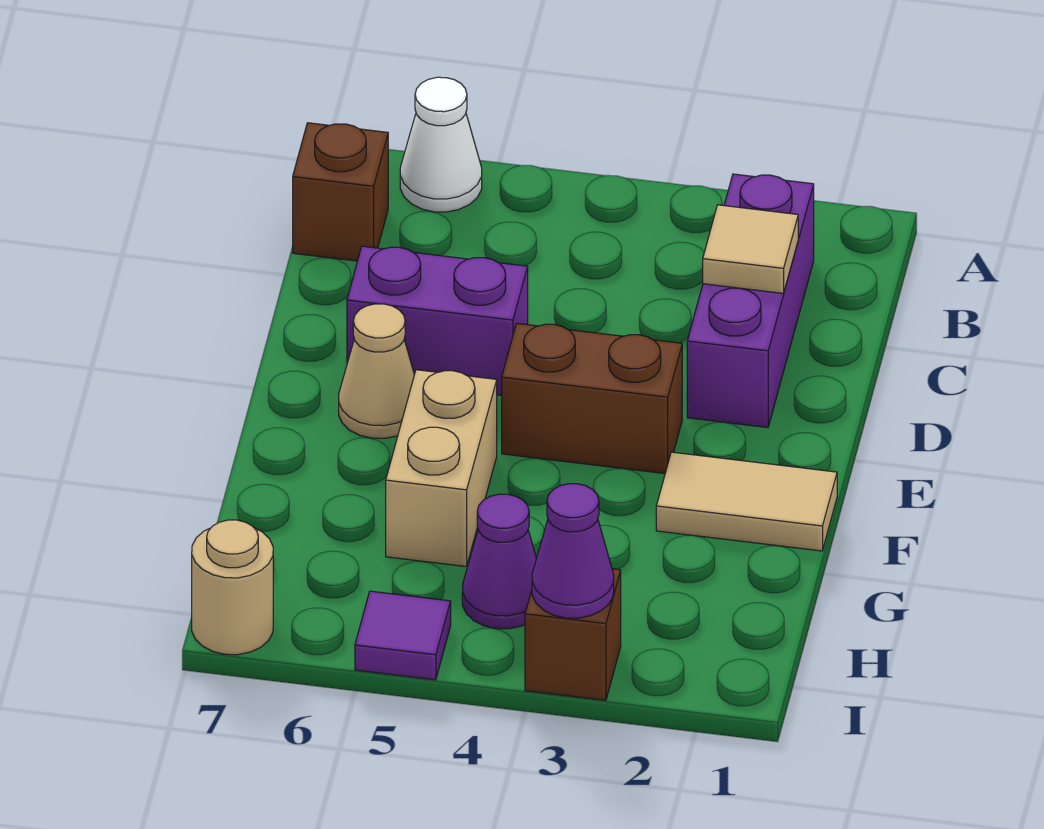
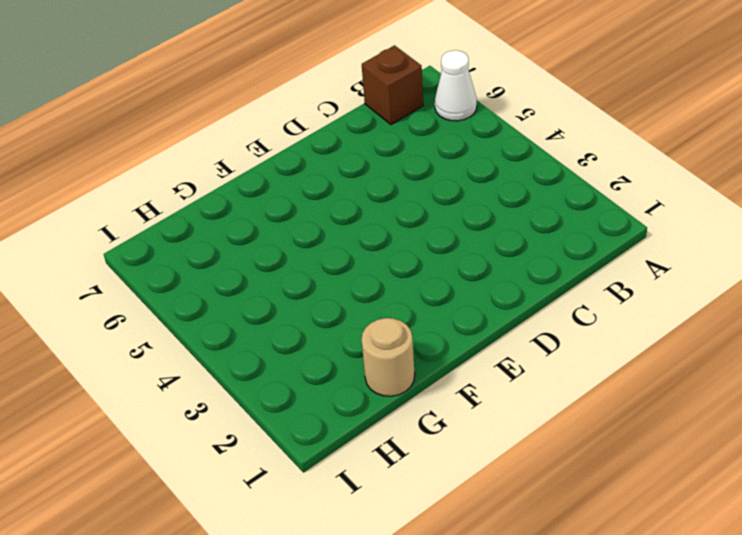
tan 1x1 round brick [362,318,415,396] -> tan 1x1 round brick moved to [192,520,273,655]
none -> purple 1x3 brick [687,174,814,427]
none -> purple 1x2 brick [347,246,528,395]
none -> brown 1x2 brick [502,323,682,474]

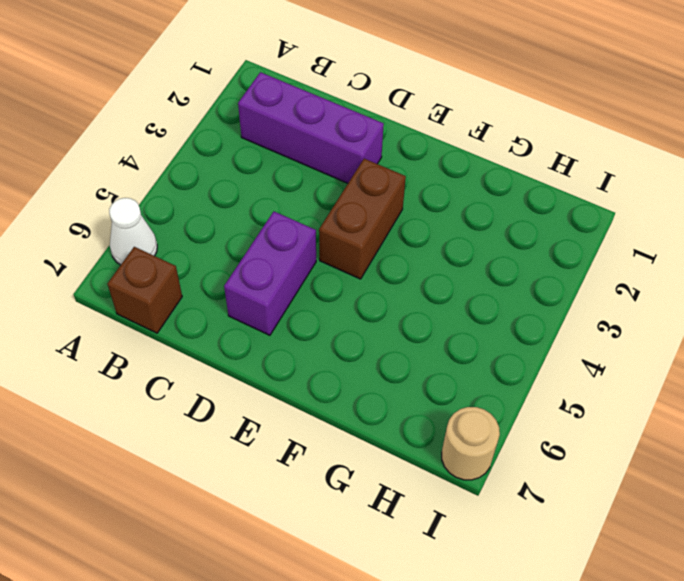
none -> tan 1x1 cone [339,304,414,438]
none -> tan 1x2 tile [656,452,837,551]
none -> tan 1x2 brick [386,370,497,567]

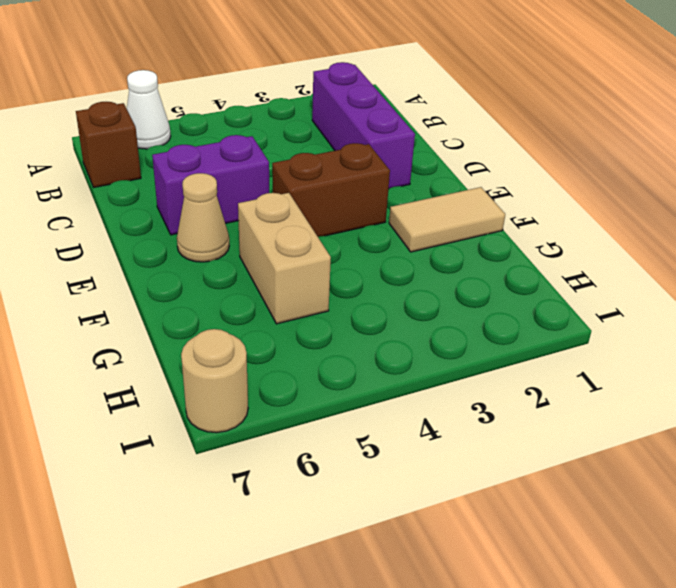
none -> purple 1x1 cone [462,494,536,629]
none -> brown 1x1 brick [525,569,621,700]
none -> purple 1x1 tile [355,591,451,680]

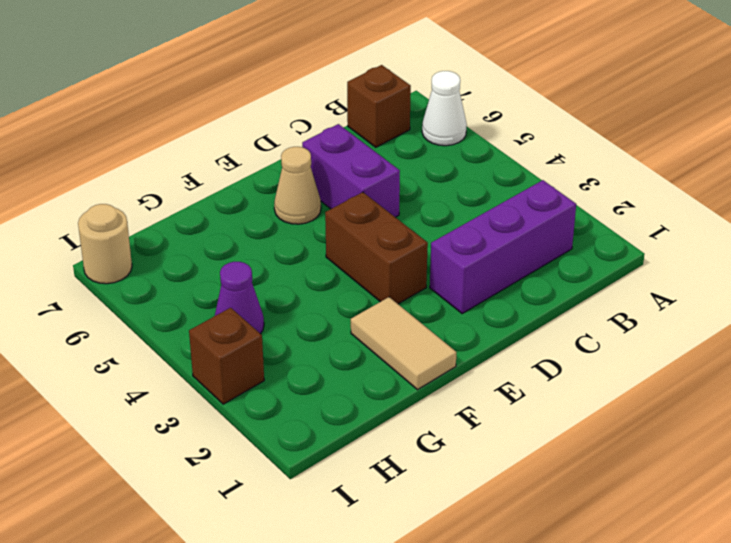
none -> tan 1x2 brick [386,370,497,567]
none -> purple 1x1 tile [355,591,451,680]
none -> tan 1x1 tile [703,205,798,293]

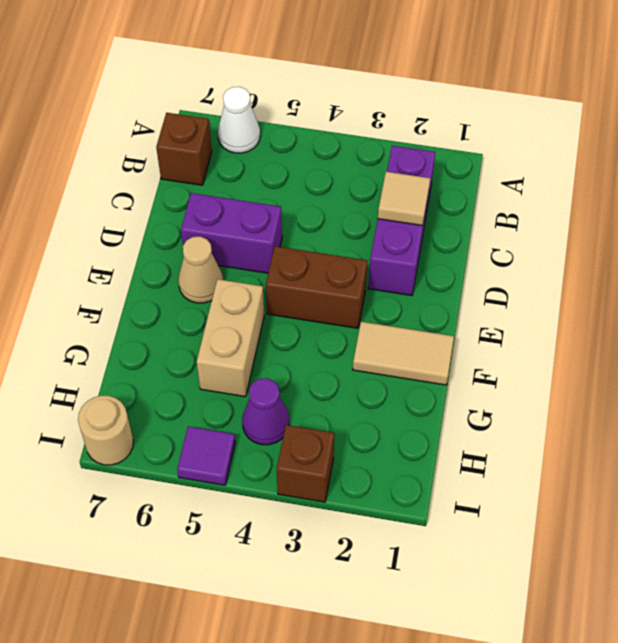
none -> purple 1x1 cone [532,484,614,618]

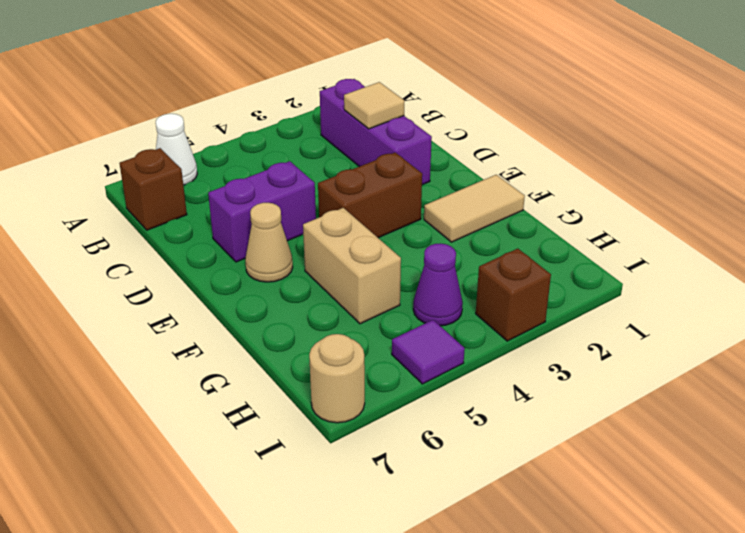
none -> purple 1x1 cone [532,484,614,618]

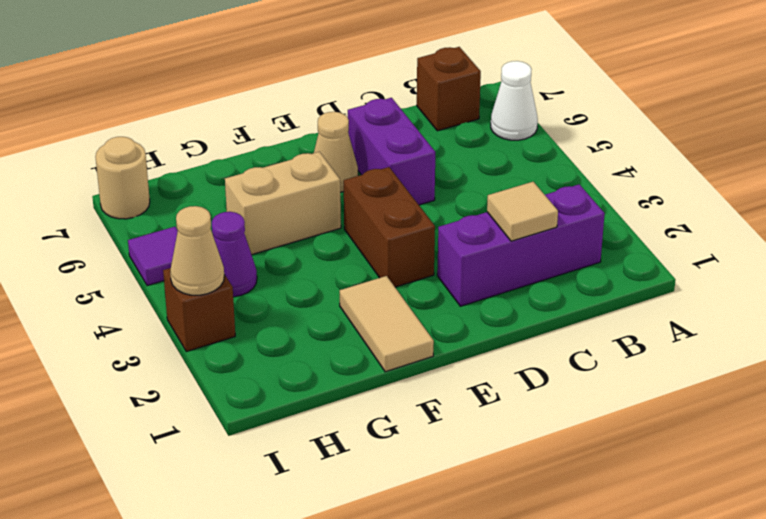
tan 1x1 cone [170,206,224,295] -> purple 1x1 cone [532,484,614,618]

